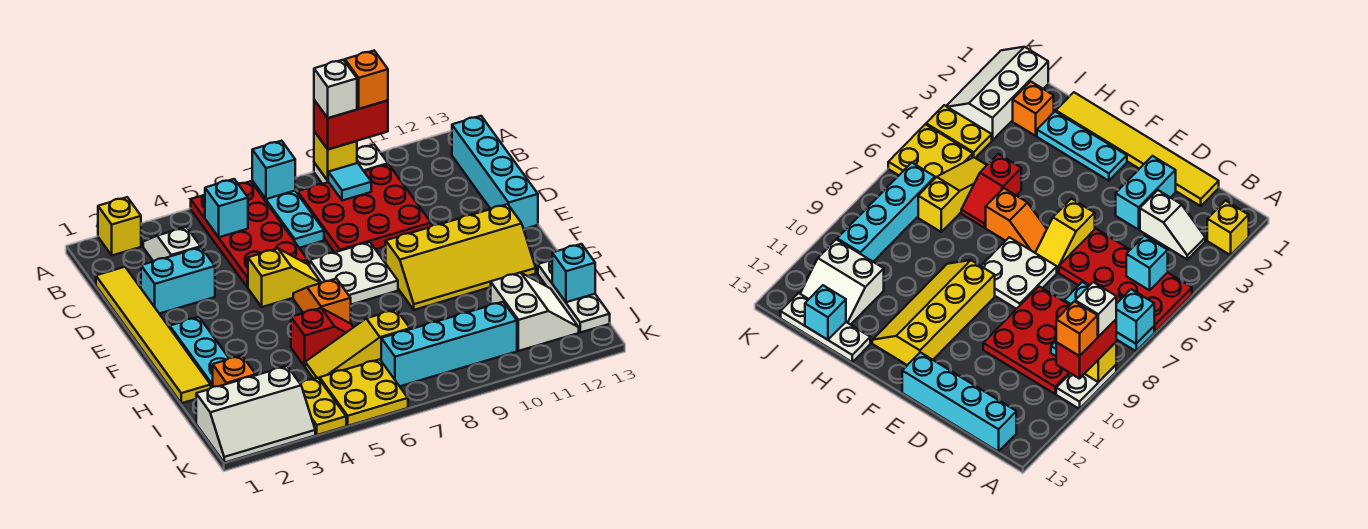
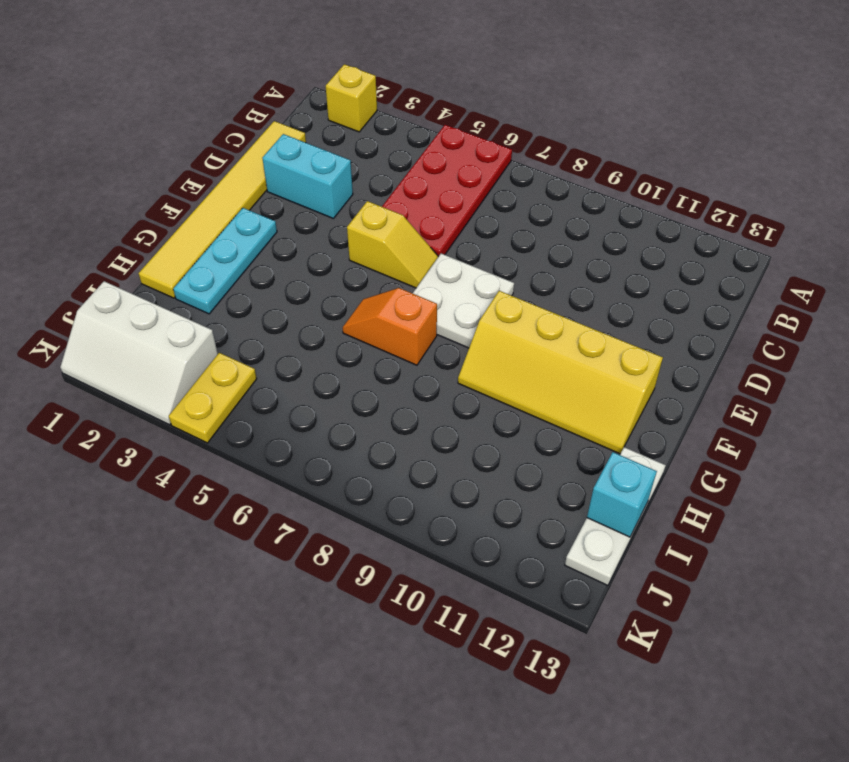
orange 1x2 slope [343,288,437,365] -> orange 1x2 slope turned to [293,279,351,324]
none -> cyan 1x3 plate [252,181,324,248]
none -> white 1x2 plate [314,145,388,184]
none -> white 1x2 slope [143,227,201,261]
none -> red 3x3 plate [298,164,431,252]

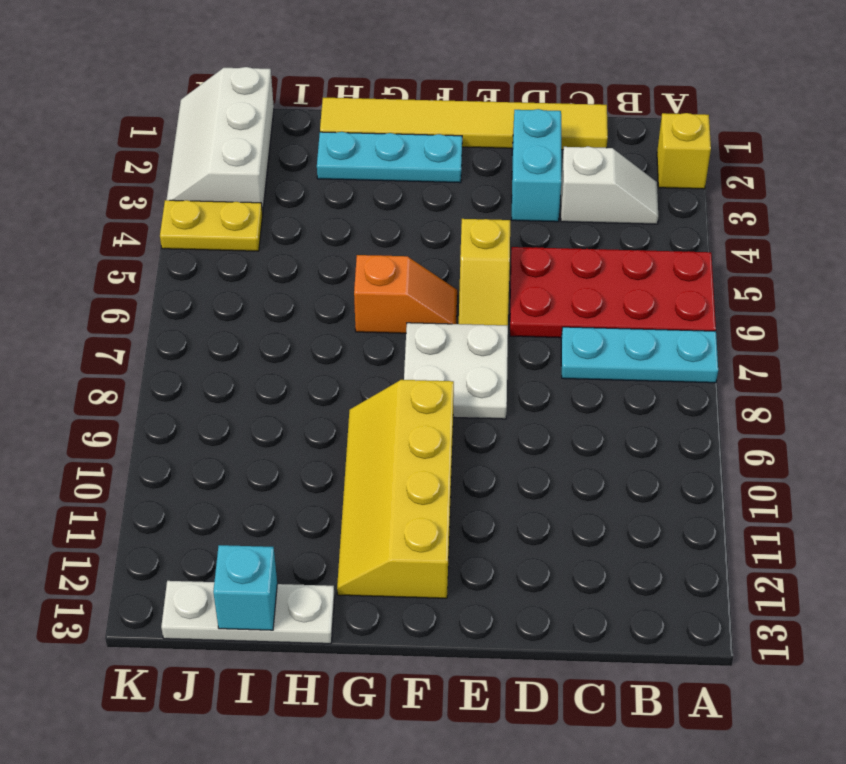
none -> white 1x2 plate [314,145,388,184]
none -> red 3x3 plate [298,164,431,252]
none -> cyan 1x4 brick [452,116,538,229]
none -> red 1x2 slope [291,308,353,366]

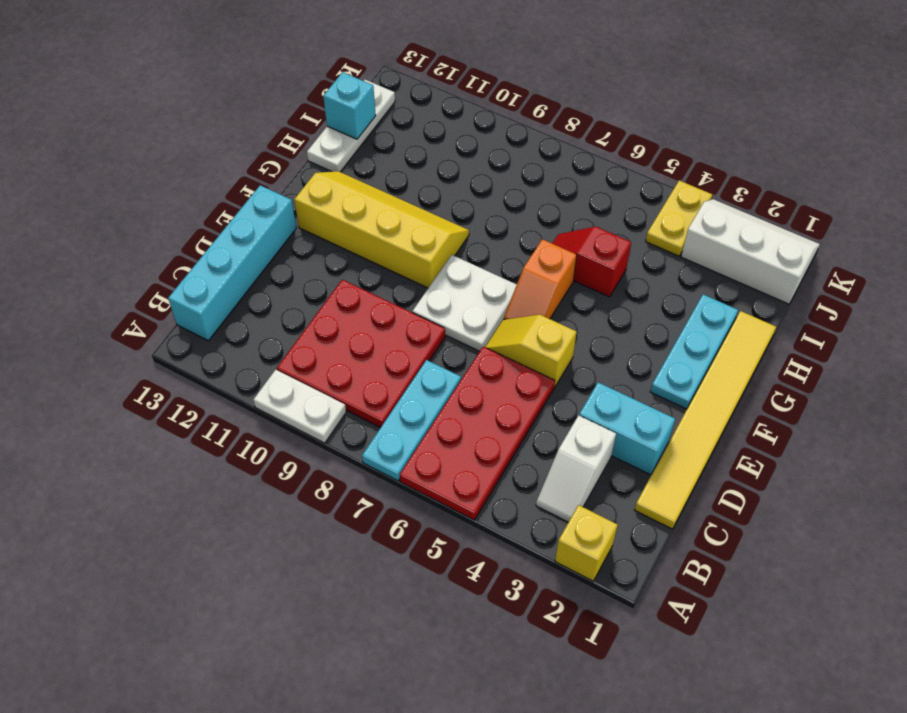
none -> orange 1x1 brick [213,356,256,387]
none -> yellow 1x3 slope [305,310,410,379]
none -> white 2x2 slope [491,272,579,351]
none -> yellow 2x2 plate [320,359,408,426]

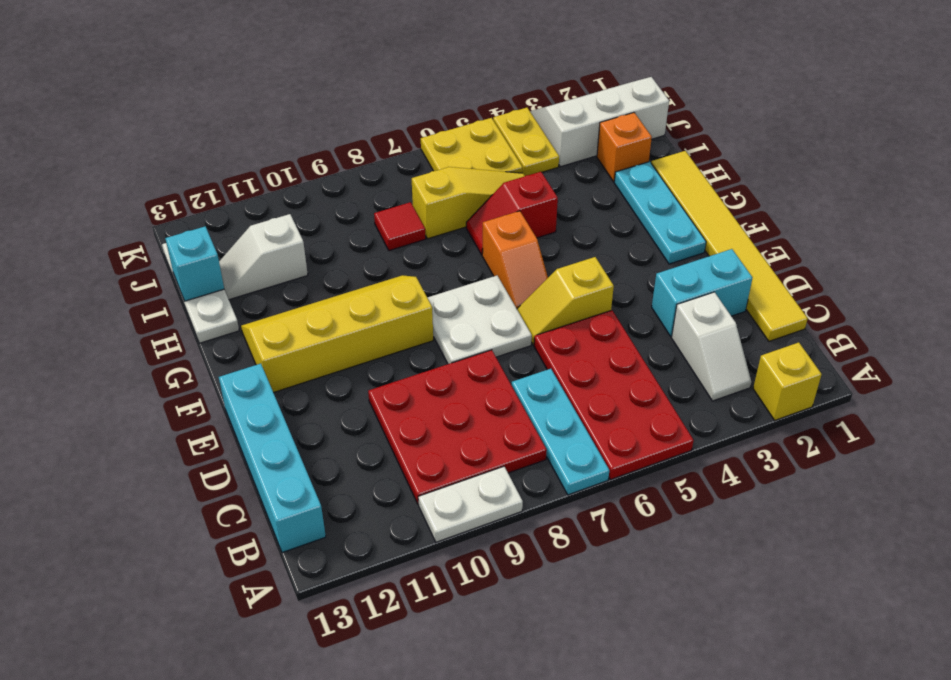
red 1x1 tile [374,202,426,251] -> none
white 1x2 slope [219,214,308,300] -> white 2x2 slope [491,272,579,351]
none -> cyan 1x4 brick [381,302,517,386]
none -> cyan 1x1 brick [252,141,295,199]
none -> yellow 1x1 brick [314,131,357,181]
none -> cyan 1x1 brick [205,179,248,237]

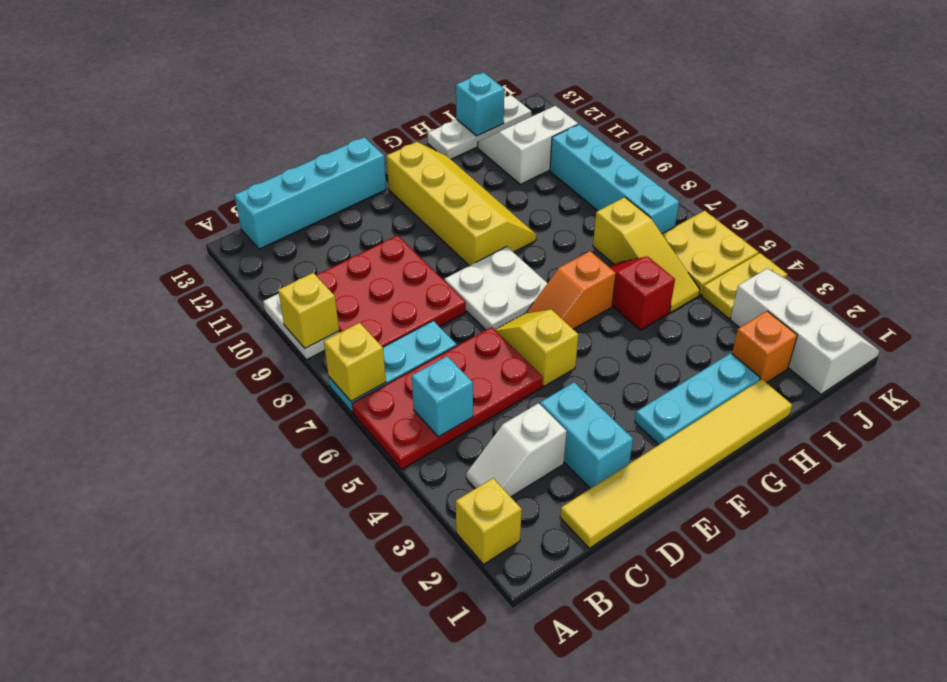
yellow 1x1 brick [324,323,386,401] -> cyan 1x1 brick [252,141,295,199]
none -> cyan 1x1 tile [328,163,371,201]
none -> red 1x2 brick [314,100,388,149]
none -> white 1x1 brick [314,60,357,118]
none -> orange 1x1 brick [345,51,388,109]

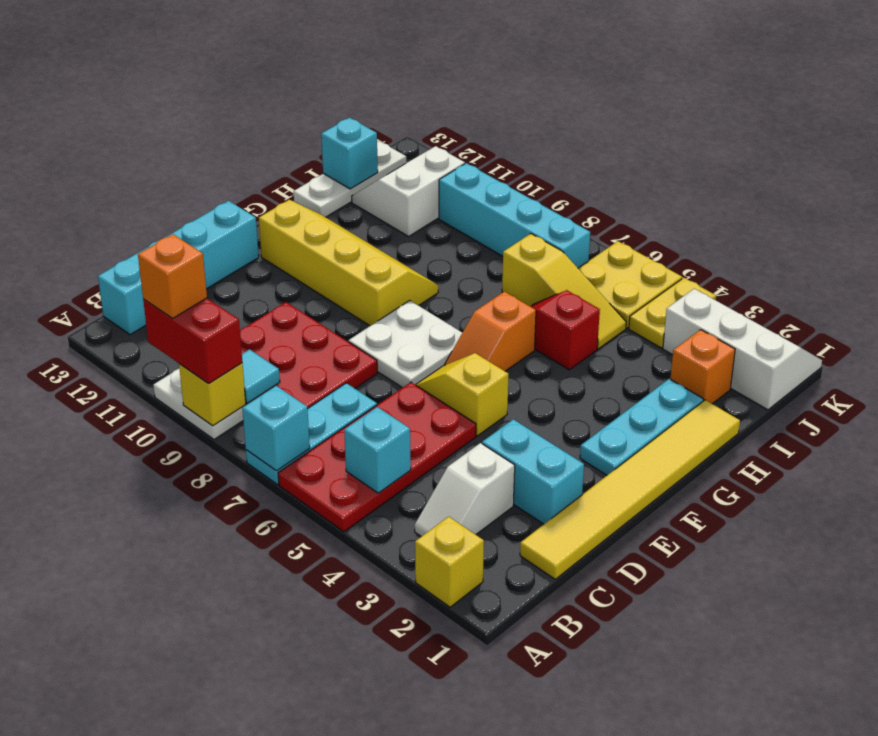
none -> white 1x1 brick [314,60,357,118]

